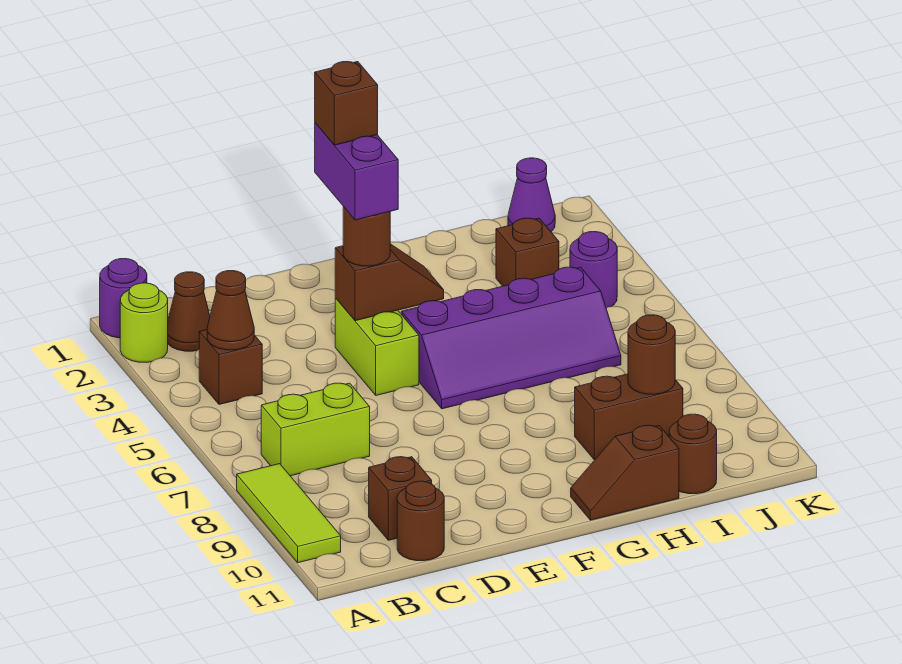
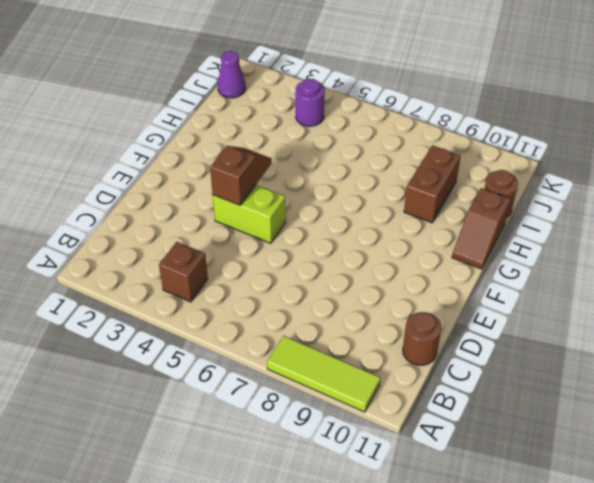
none -> purple 1x1 round brick [100,259,147,338]
none -> lime 1x1 round brick [120,283,168,362]
none -> brown 1x1 cone [168,272,210,351]

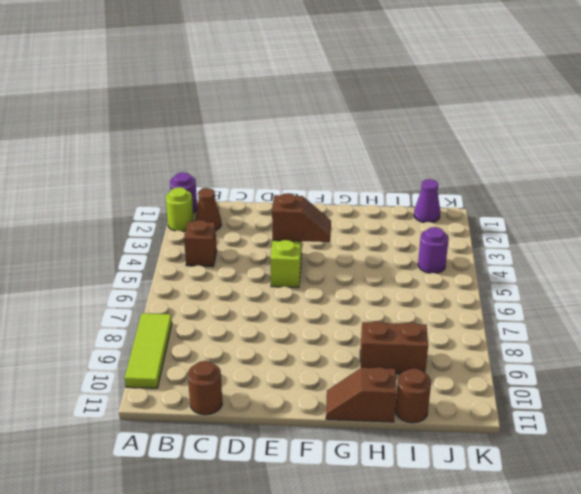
none -> lime 1x2 brick [261,383,370,476]
none -> brown 1x1 brick [369,457,432,540]
none -> purple 2x4 slope [401,267,621,409]

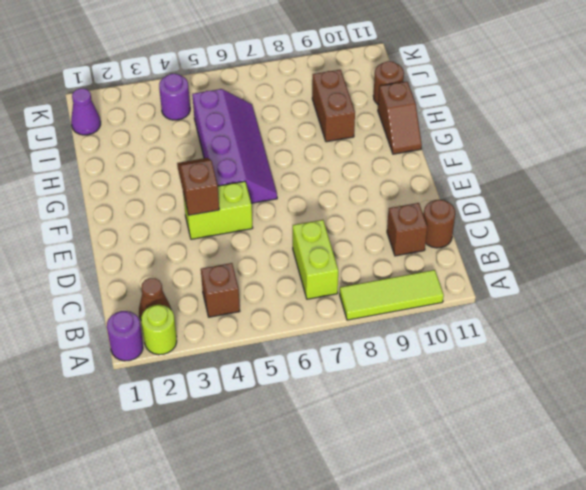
none -> brown 1x1 brick [496,218,559,286]
none -> brown 1x1 cone [207,271,254,350]
none -> brown 1x1 round brick [628,315,675,394]

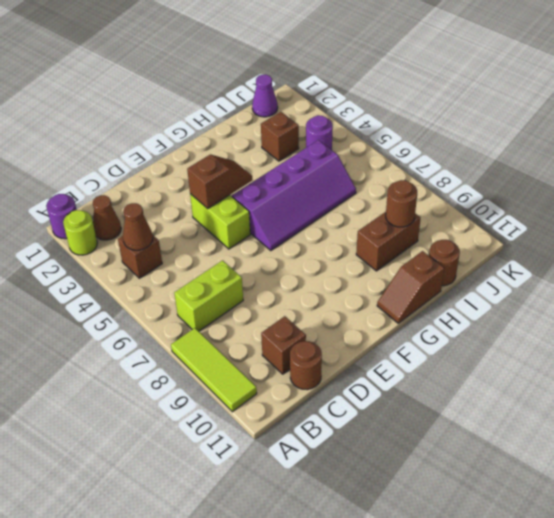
none -> brown 1x1 round brick [343,206,390,266]
none -> purple 1x2 brick [315,123,398,220]
none -> brown 1x1 brick [315,62,378,145]

